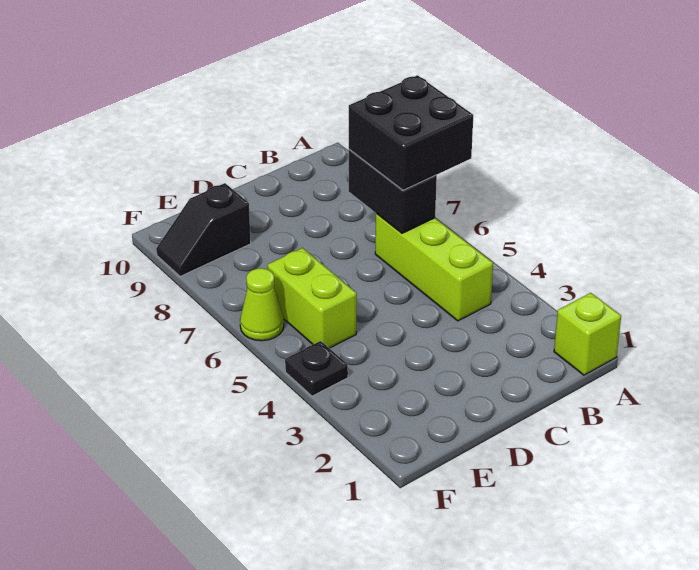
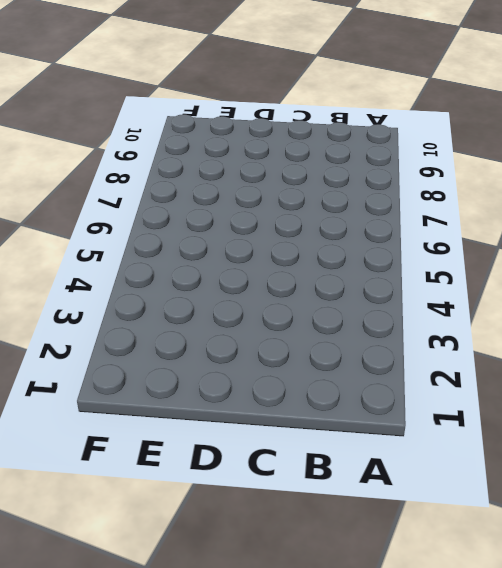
none -> lime 1x1 brick [554,293,621,375]
none -> lime 1x3 brick [375,213,493,321]

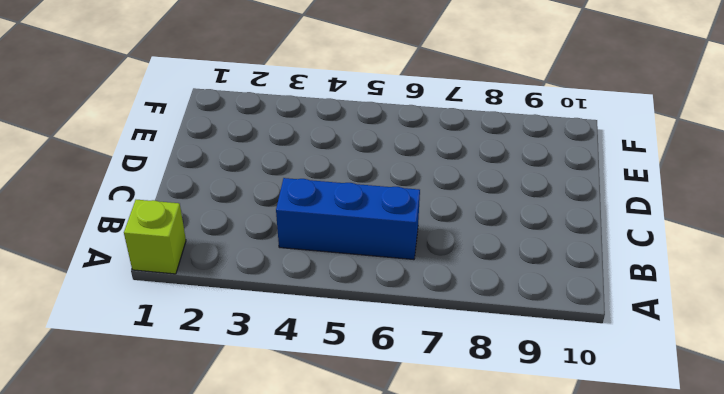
blue 1x3 brick [276,178,420,260] -> lime 1x3 brick [375,213,493,321]
none -> lime 1x2 brick [268,248,357,348]
none -> black 1x2 slope [156,183,251,276]

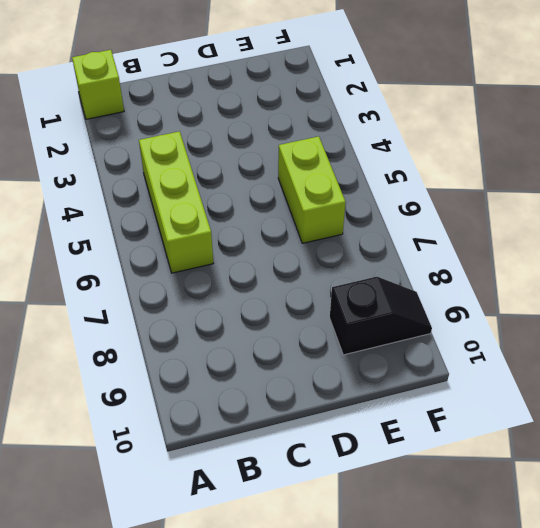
none -> black 1x1 plate [285,341,348,396]
none -> lime 1x1 cone [240,268,284,341]

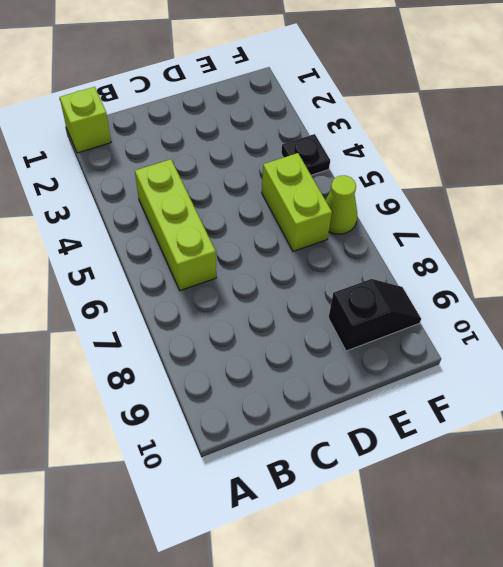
none -> black 1x2 brick [349,149,437,233]
none -> black 2x2 brick [349,75,473,190]

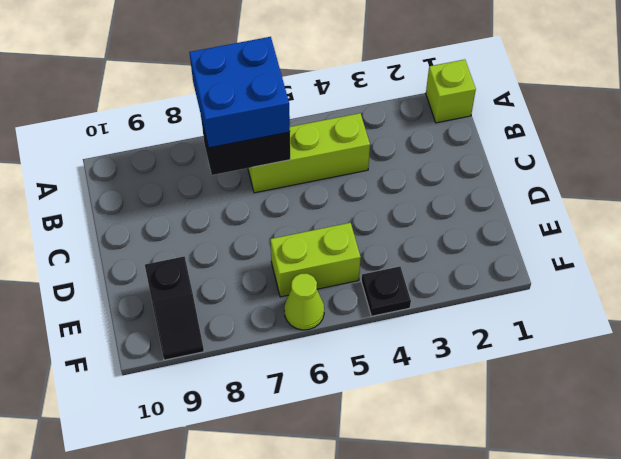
blue 2x2 brick [189,37,290,148] -> black 2x2 brick [349,75,473,190]

